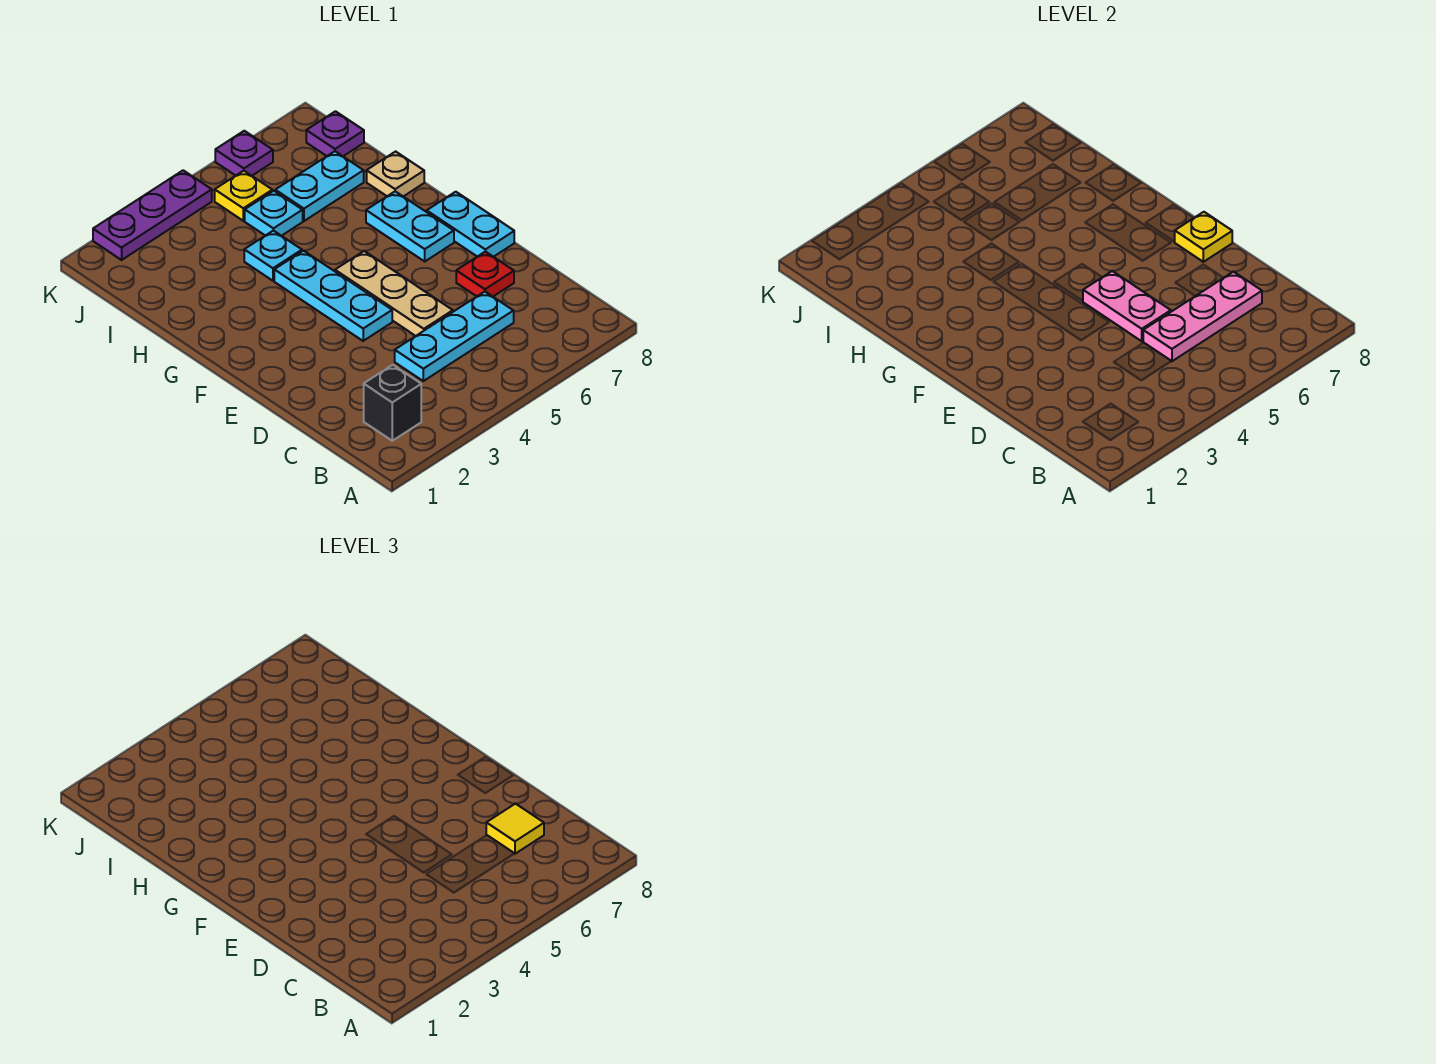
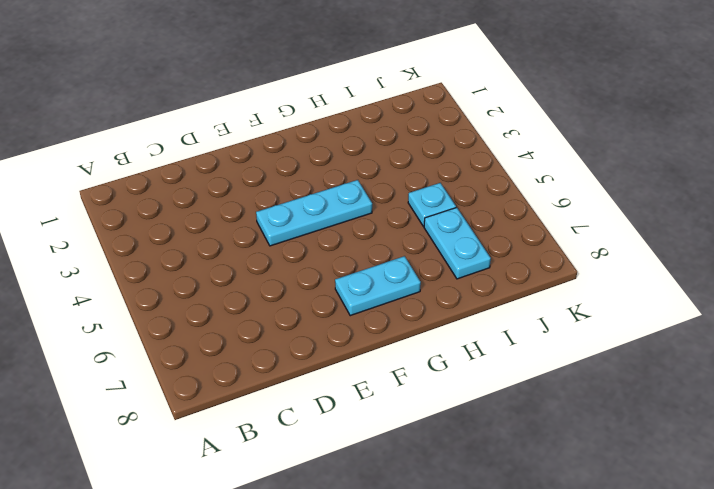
none -> black 1x1 brick [364,365,421,441]
none -> cyan 1x3 plate [395,292,514,381]
none -> tan 1x3 plate [335,251,453,336]

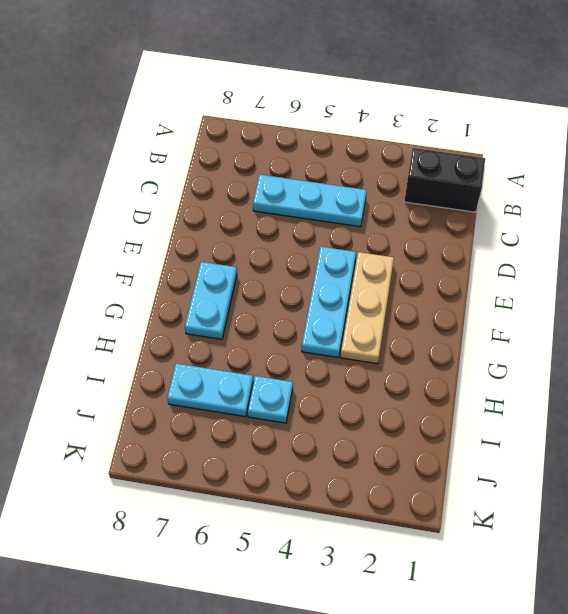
black 1x2 brick [404,148,485,212] -> black 1x1 brick [364,365,421,441]
tan 1x3 plate [341,252,394,364] -> tan 1x3 plate moved to [335,251,453,336]
none -> red 1x1 plate [456,252,514,296]
none -> cyan 1x2 plate [427,192,514,257]
none -> cyan 1x1 plate [244,231,302,281]

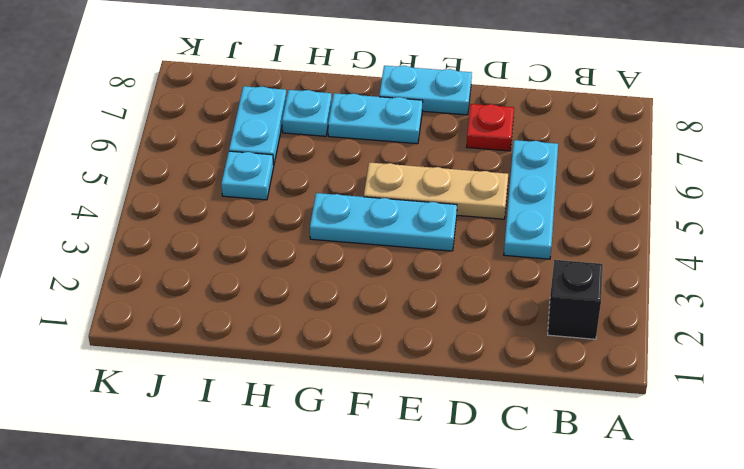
cyan 1x1 plate [282,90,332,136] -> cyan 1x1 plate moved to [244,231,302,281]
none -> tan 1x1 plate [367,151,424,197]
none -> yellow 1x1 plate [215,171,272,221]
none -> purple 1x1 plate [306,111,364,156]

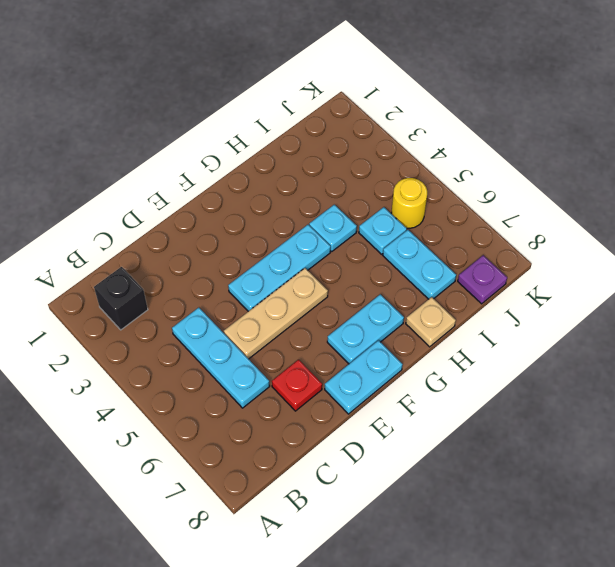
yellow 1x1 round brick [391,178,427,228] -> yellow 1x1 plate [215,171,272,221]
none -> purple 1x3 plate [93,170,212,260]
none -> purple 1x1 plate [215,131,273,176]
none -> pink 1x3 plate [1143,272,1262,361]

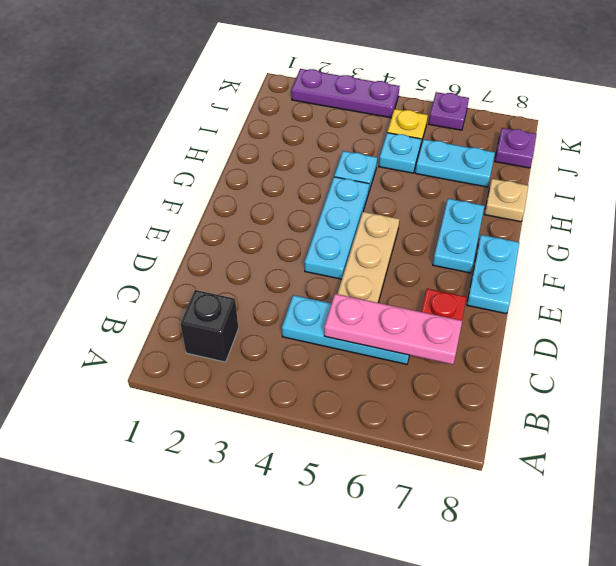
none -> pink 1x2 plate [1083,271,1171,341]
none -> yellow 1x1 plate [1175,212,1232,262]
none -> yellow 1x1 tile [486,804,544,854]

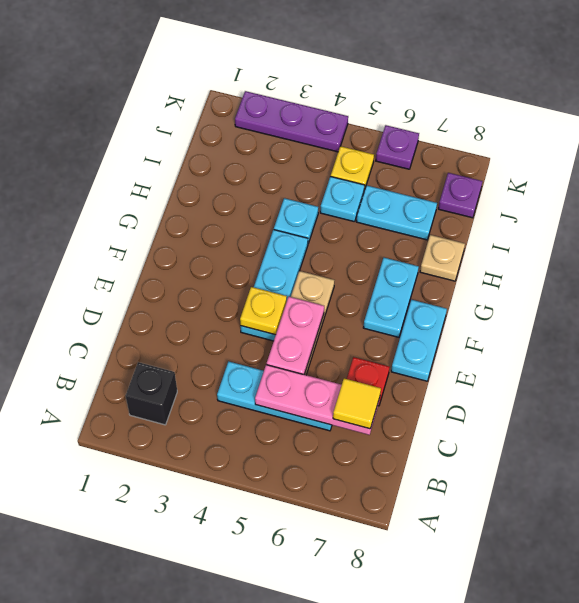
yellow 1x1 plate [240,287,287,335] -> yellow 1x1 plate moved to [1175,212,1232,262]

